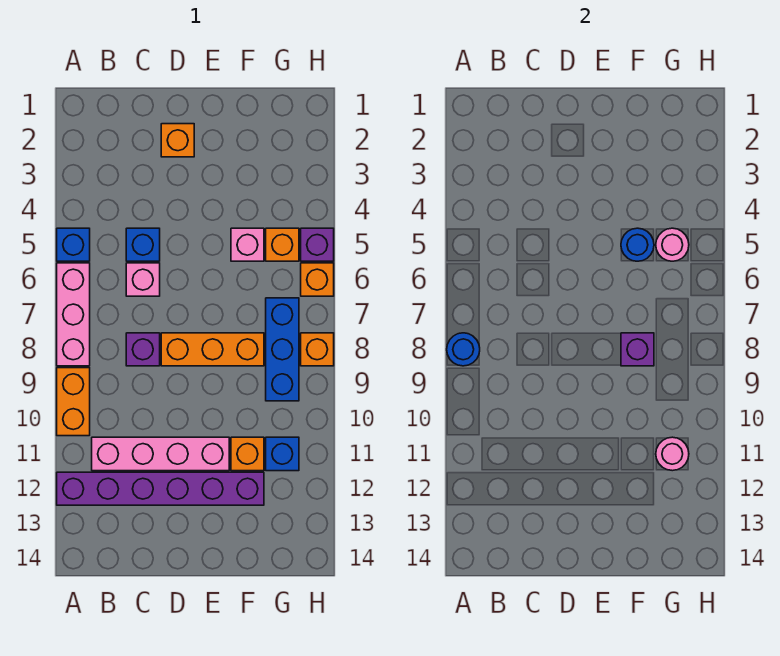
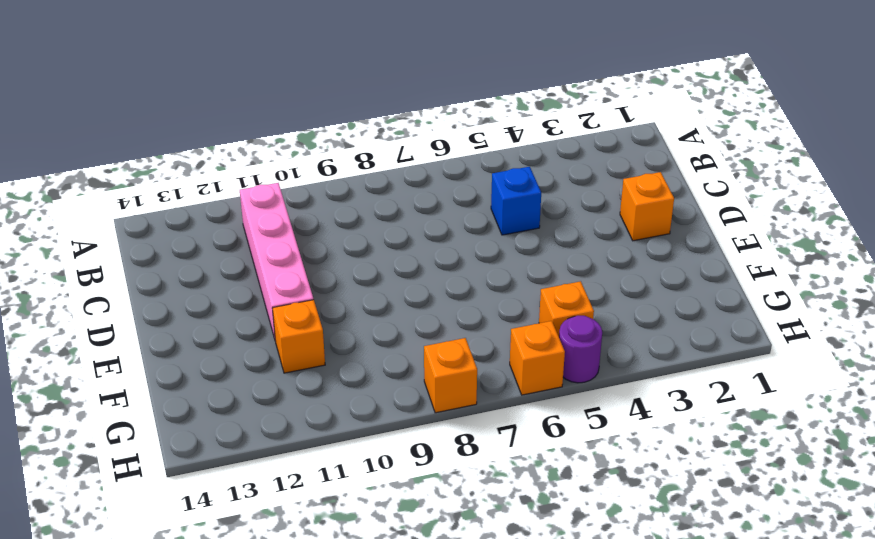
purple 1x1 round brick [559,316,602,383] -> purple 1x1 brick [301,228,334,261]
none -> blue 1x1 brick [57,228,90,261]
none -> pink 1x3 brick [57,263,90,366]
none -> orange 1x2 brick [57,368,90,436]

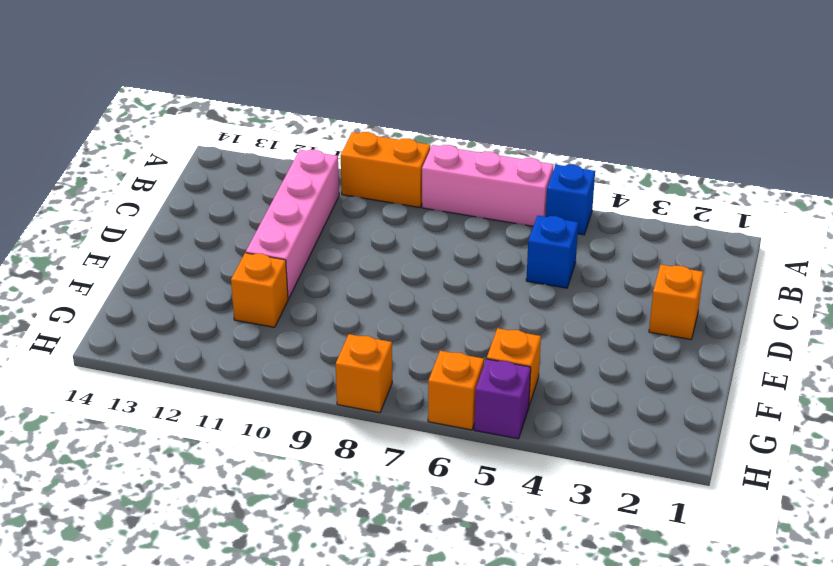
none -> purple 1x6 brick [57,472,264,505]
none -> pink 1x1 brick [126,263,160,296]
none -> purple 1x1 brick [126,333,160,366]

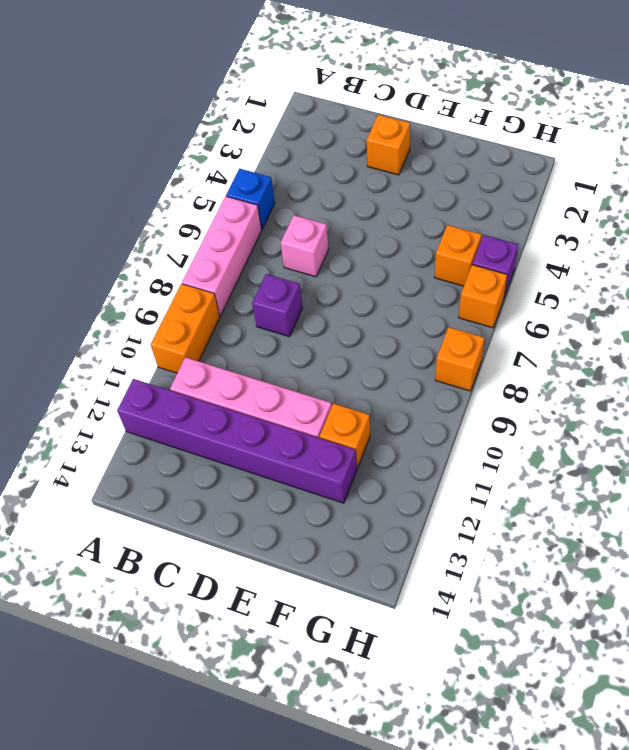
none -> blue 1x1 brick [126,228,160,261]
none -> orange 1x3 brick [161,333,264,366]
none -> pink 1x1 brick [231,228,264,261]

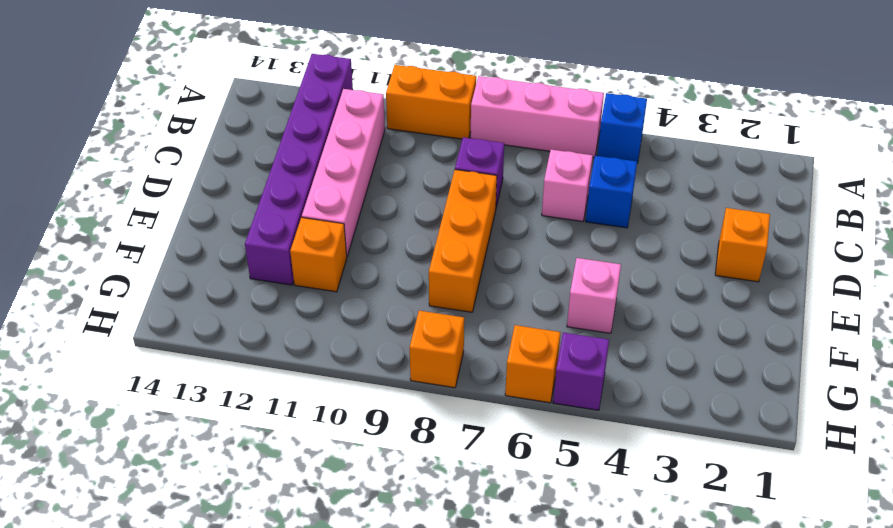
none -> orange 1x1 brick [266,228,299,261]
none -> blue 1x3 brick [266,298,299,401]
none -> blue 1x1 brick [266,437,299,471]

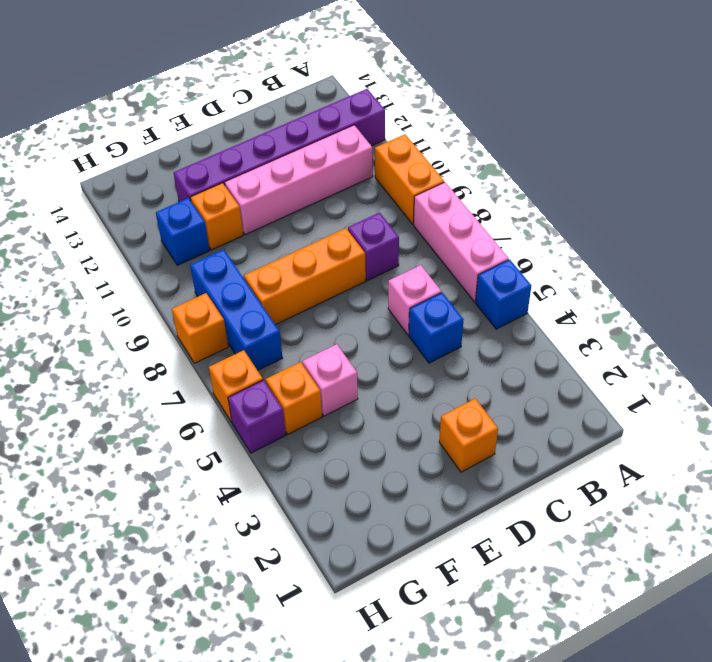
none -> blue 1x1 round brick [447,333,480,366]
none -> blue 1x1 round brick [621,228,654,261]
none -> purple 1x1 brick [621,333,654,366]

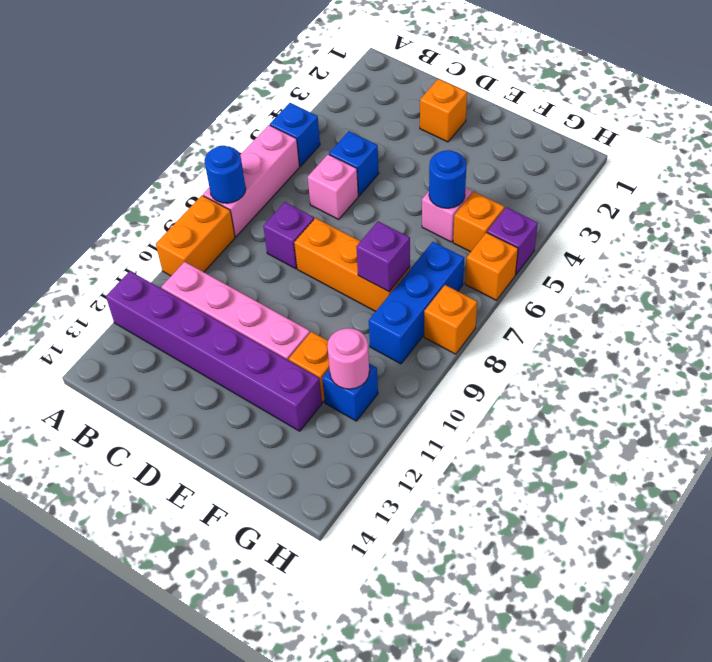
none -> pink 1x1 round brick [656,228,689,261]

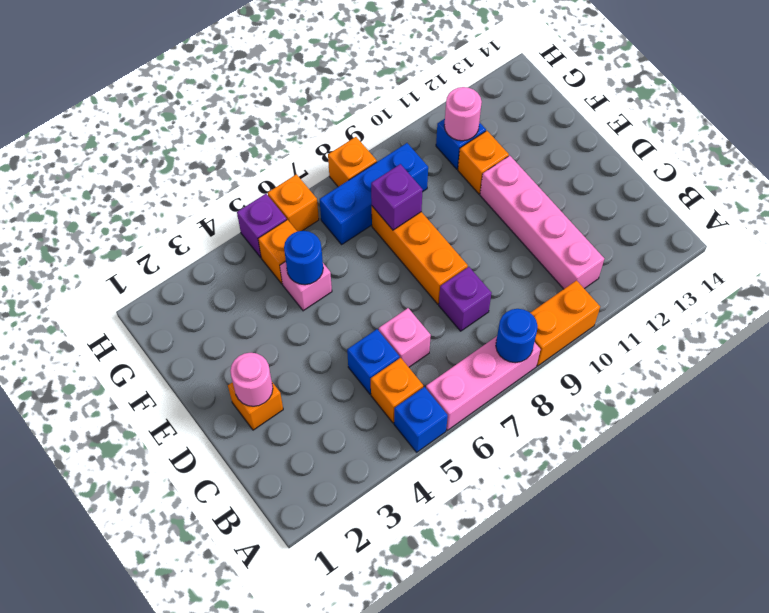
orange 1x1 brick [371,358,423,423] -> none
pink 1x1 round brick [230,353,273,406] -> pink 1x1 round brick moved to [656,228,689,261]
none -> purple 1x6 brick [57,472,264,505]

